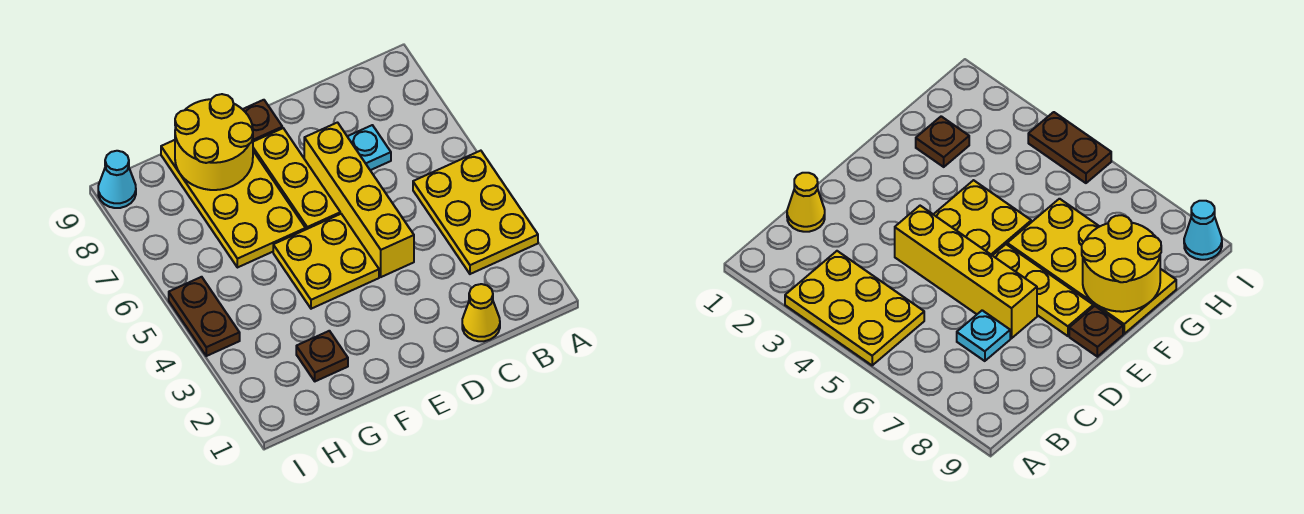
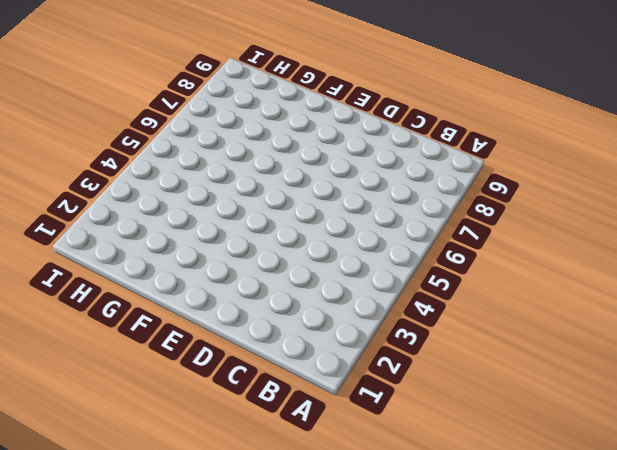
none -> yellow 2x3 plate [413,151,538,274]
none -> yellow 1x1 cone [462,284,500,341]
none -> cyan 1x1 plate [347,125,391,170]

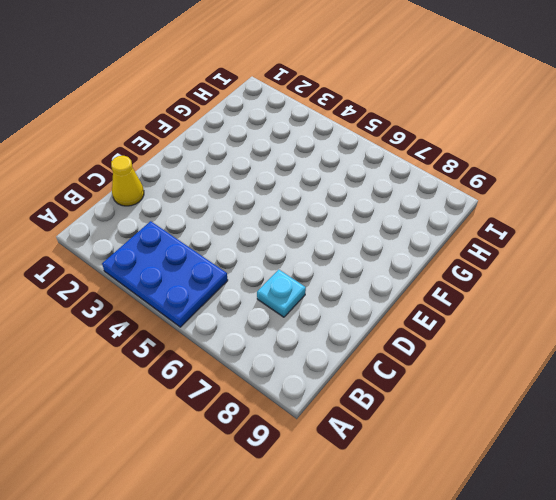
blue 2x3 plate [102,221,228,327] -> yellow 2x3 plate [413,151,538,274]
none -> yellow 1x4 brick [304,123,414,277]
none -> yellow 2x2 plate [273,214,379,309]
none -> yellow 1x3 plate [253,128,340,229]

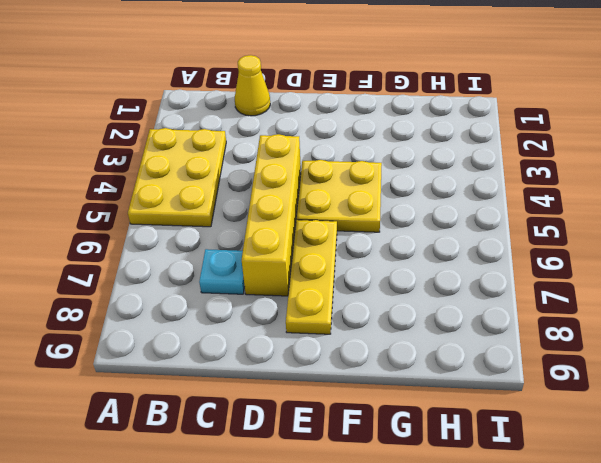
none -> brown 1x1 plate [243,100,282,142]
none -> yellow 2x4 plate [161,140,306,268]
none -> brown 1x1 plate [296,331,348,381]

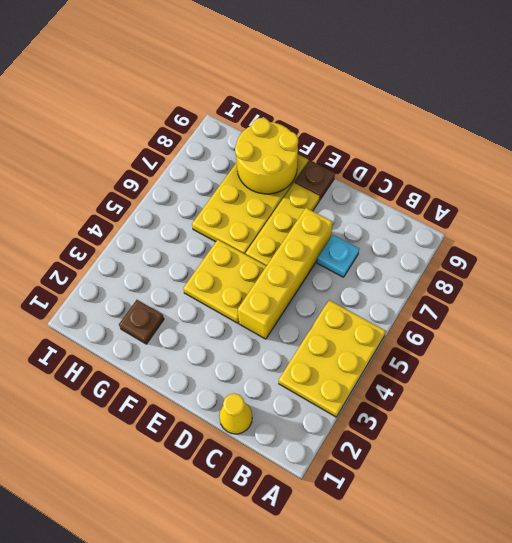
none -> brown 1x2 plate [169,277,240,356]
none -> cyan 1x1 cone [98,151,136,208]

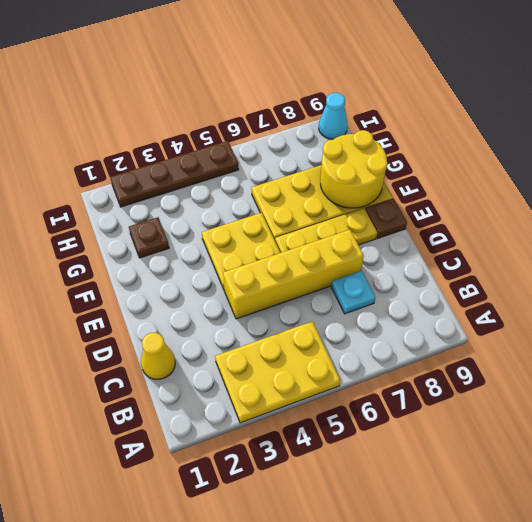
brown 1x4 plate [110,141,239,207] -> brown 1x2 plate [169,277,240,356]

